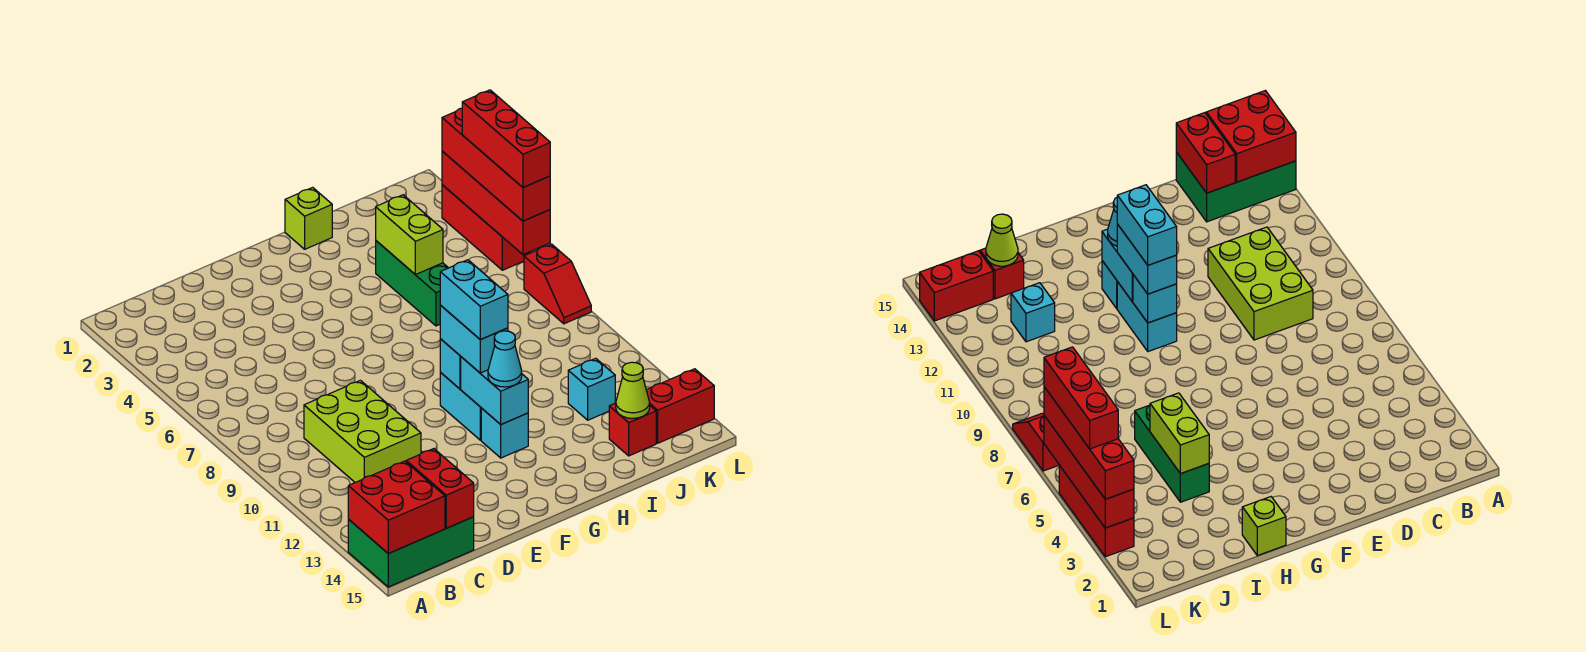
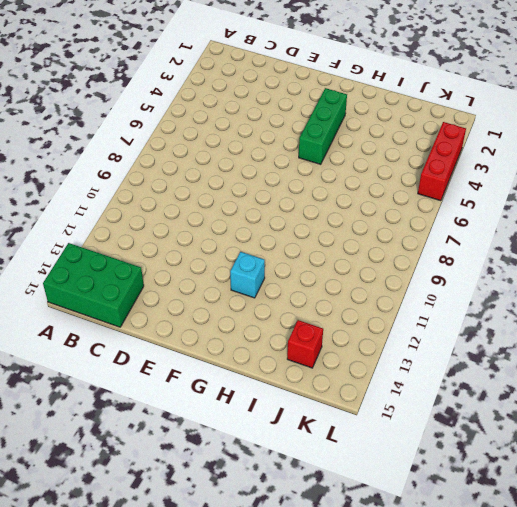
green 1x3 brick [299,88,347,164] -> green 1x3 brick moved to [376,241,448,326]
none -> lime 2x3 brick [304,380,421,482]
none -> cyan 1x2 brick [440,373,481,440]
none -> lime 1x1 brick [285,187,332,249]

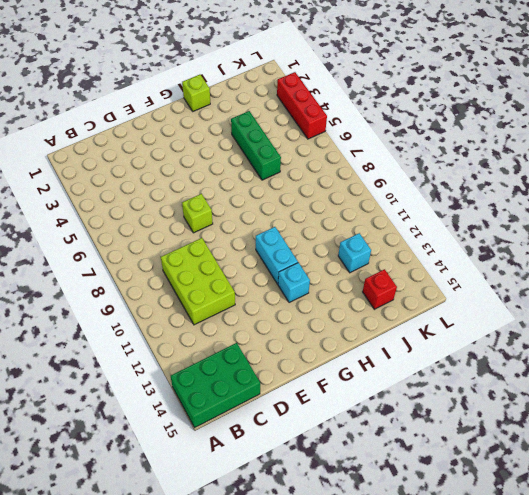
lime 1x1 brick [182,194,213,233] -> none
none -> red 1x2 brick [646,369,714,443]
none -> red 1x2 slope [524,244,591,324]
none -> red 2x2 brick [348,461,445,554]

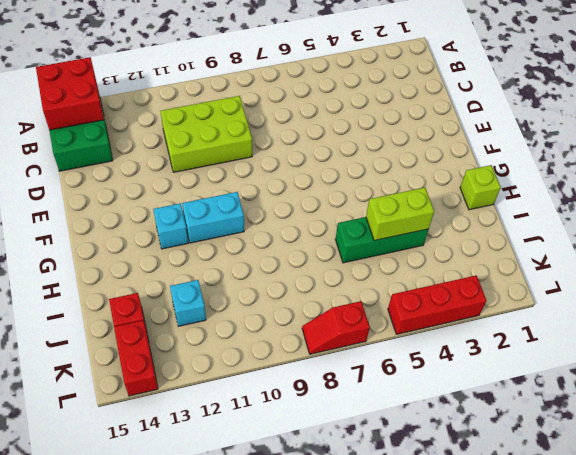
none -> red 1x2 brick [406,449,474,528]
none -> cyan 1x1 brick [440,339,461,389]
none -> cyan 1x2 brick [461,357,528,424]

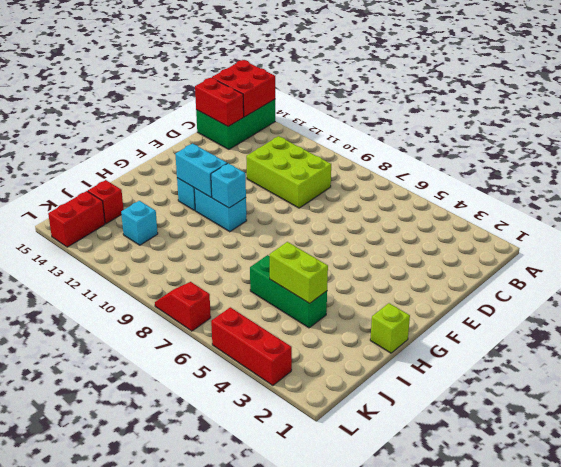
none -> lime 1x1 cone [616,362,650,418]
none -> red 1x4 brick [442,151,550,254]
none -> cyan 1x2 brick [440,305,508,373]

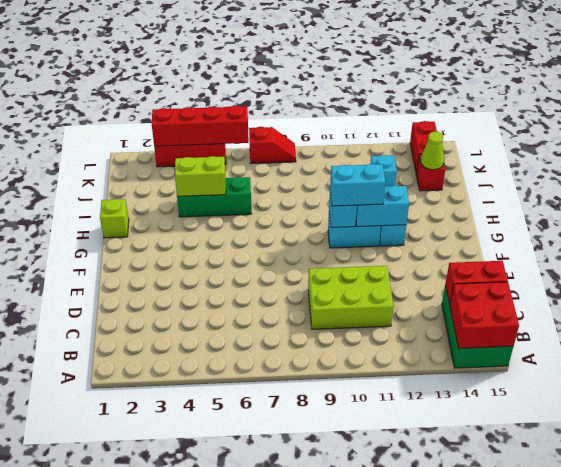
none -> cyan 1x1 cone [488,331,522,387]
none -> red 1x4 brick [442,108,550,221]
none -> cyan 1x2 brick [440,260,508,340]

